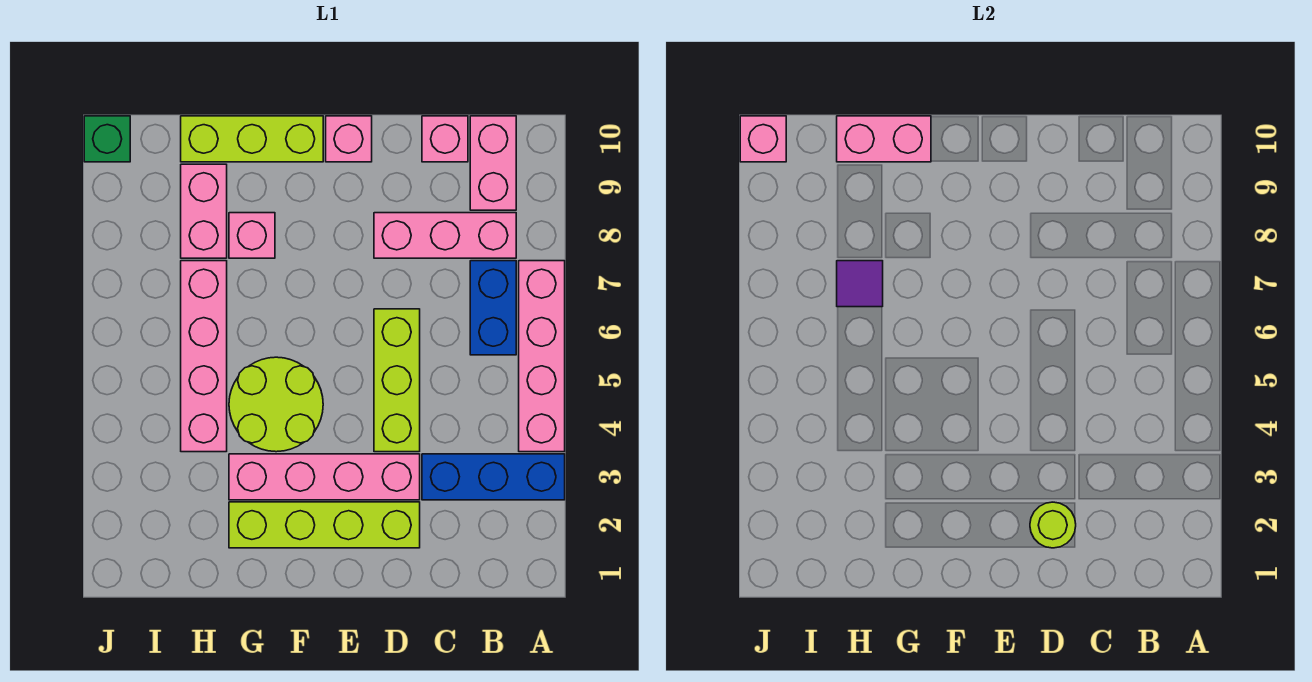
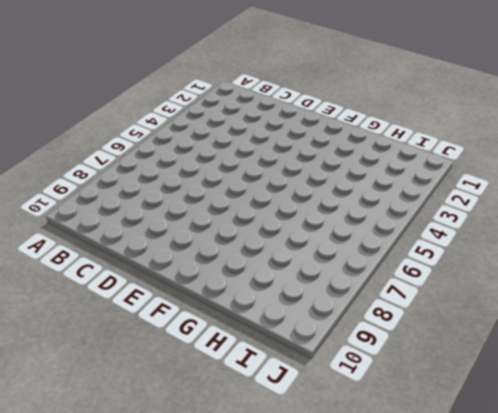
none -> blue 1x3 brick [422,454,565,500]
none -> pink 1x4 brick [519,261,565,452]
none -> blue 1x2 brick [470,261,516,355]

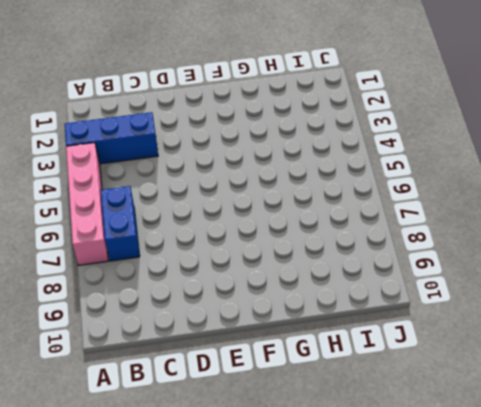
none -> pink 1x3 brick [374,213,516,258]
none -> pink 1x2 brick [470,116,516,210]
none -> pink 1x1 brick [422,116,468,162]

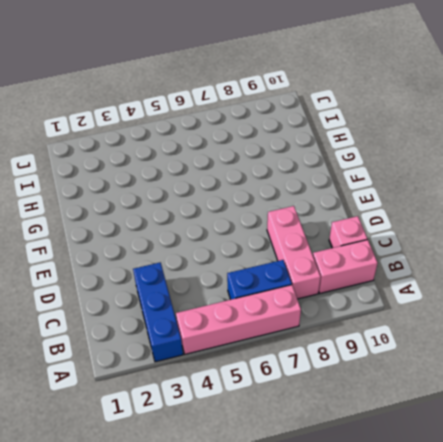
none -> lime 1x4 brick [229,502,420,548]
none -> pink 1x4 brick [229,454,420,500]
none -> lime 1x3 brick [374,309,420,452]

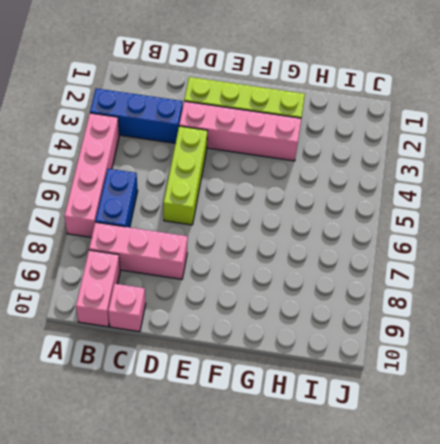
none -> pink 1x1 brick [326,116,372,162]
none -> lime 2x2 round brick [229,357,323,452]
none -> lime 1x3 brick [181,116,323,162]

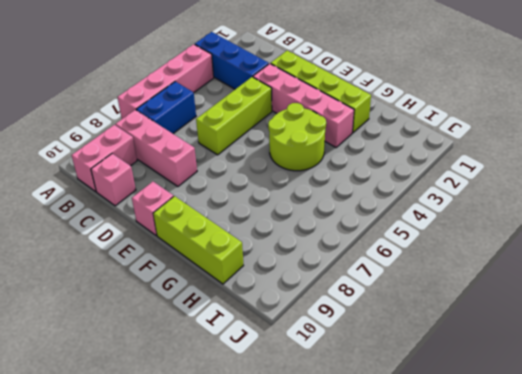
none -> pink 1x1 brick [229,213,275,258]
none -> pink 1x4 brick [181,261,227,452]
none -> pink 1x2 brick [181,164,227,258]

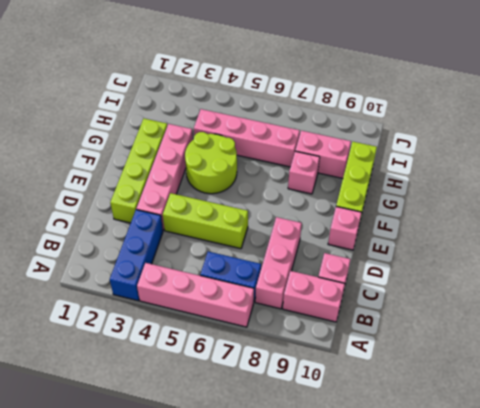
none -> green 1x1 brick [84,116,130,162]
none -> lime 1x1 round brick [1030,502,1076,548]
none -> pink 1x2 brick [837,116,931,162]

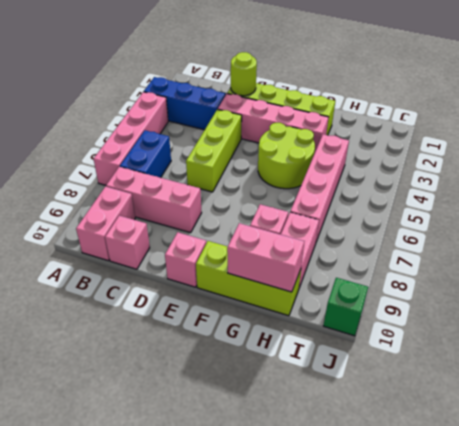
none -> purple 1x1 tile [837,261,883,307]
none -> pink 1x1 brick [740,116,786,162]

